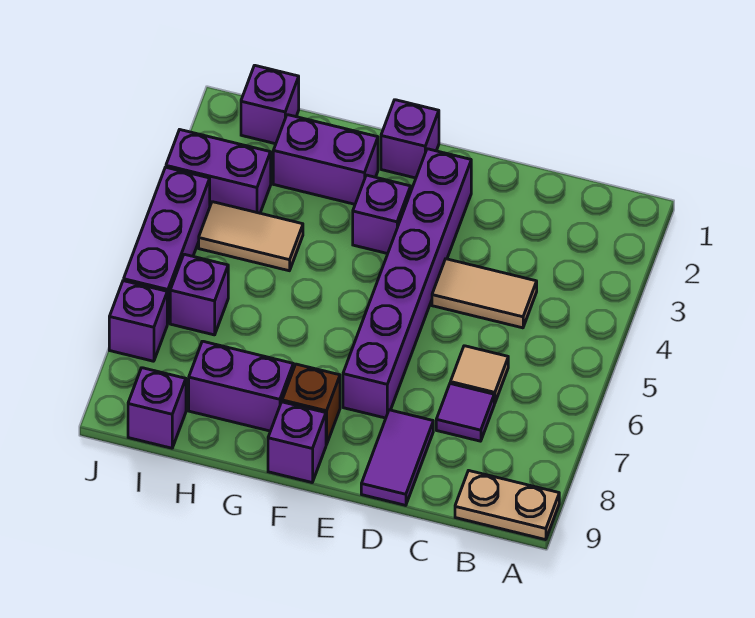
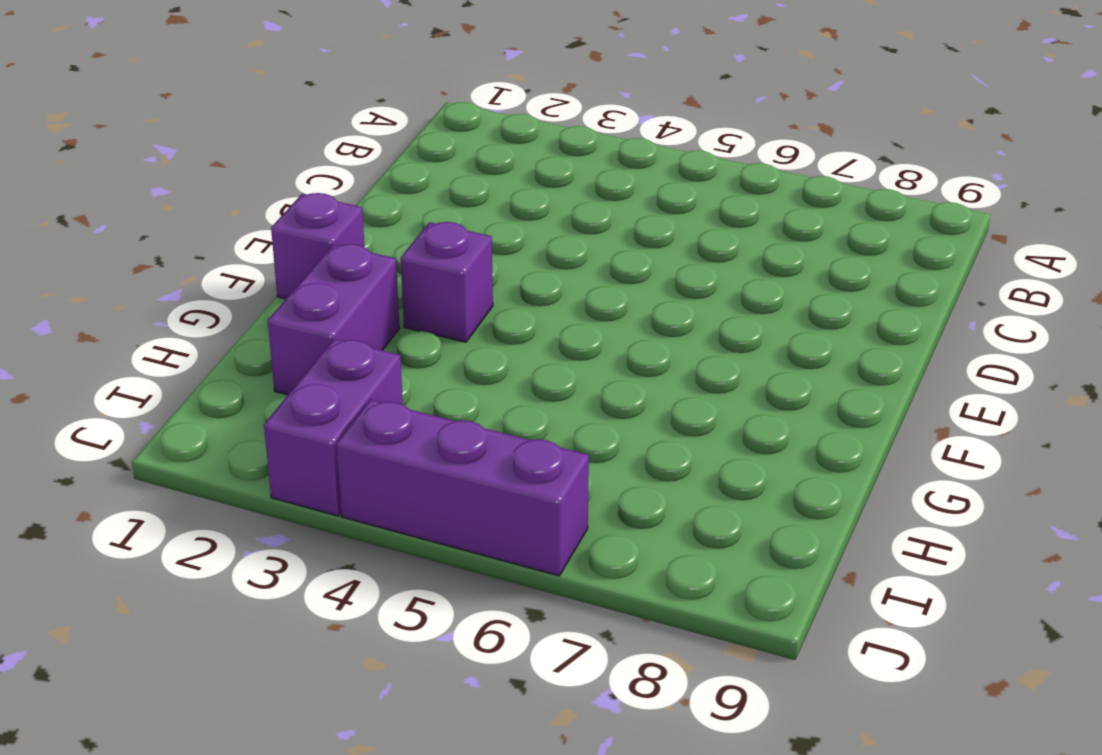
none -> tan 1x2 plate [455,471,559,540]
none -> tan 1x2 tile [432,259,537,328]
none -> tan 1x1 tile [450,346,508,403]

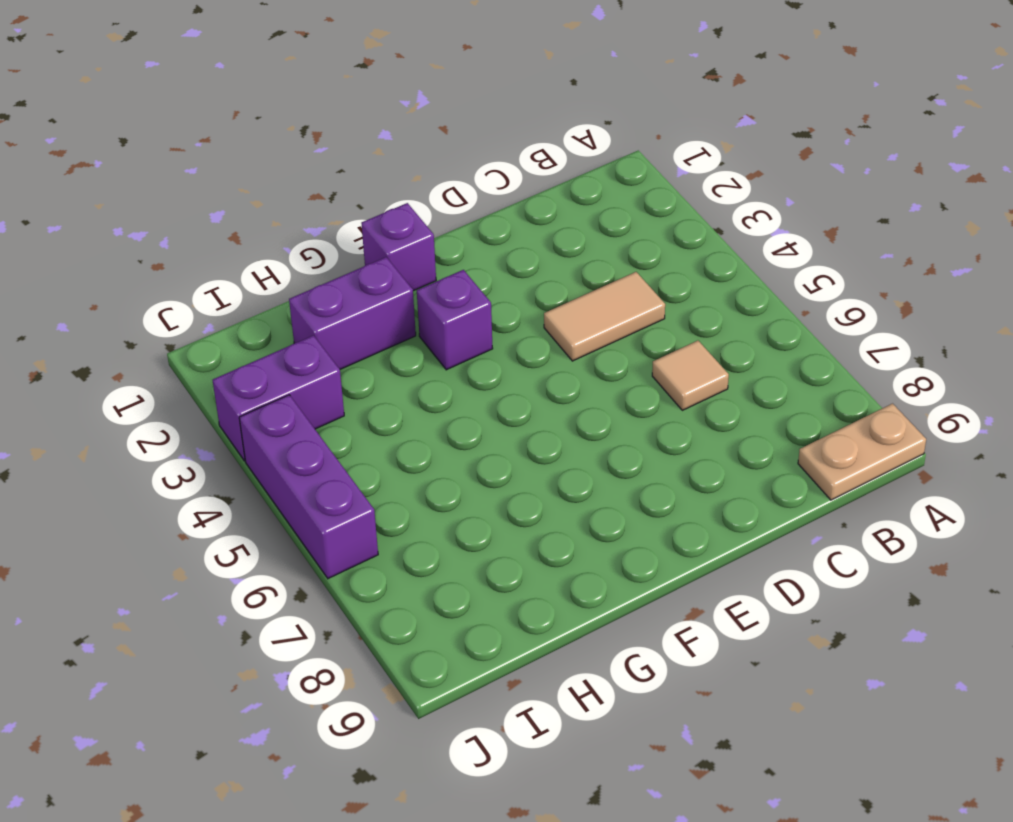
none -> purple 1x1 tile [436,384,494,441]
none -> purple 1x2 tile [361,410,433,505]
none -> purple 1x6 brick [343,149,471,418]

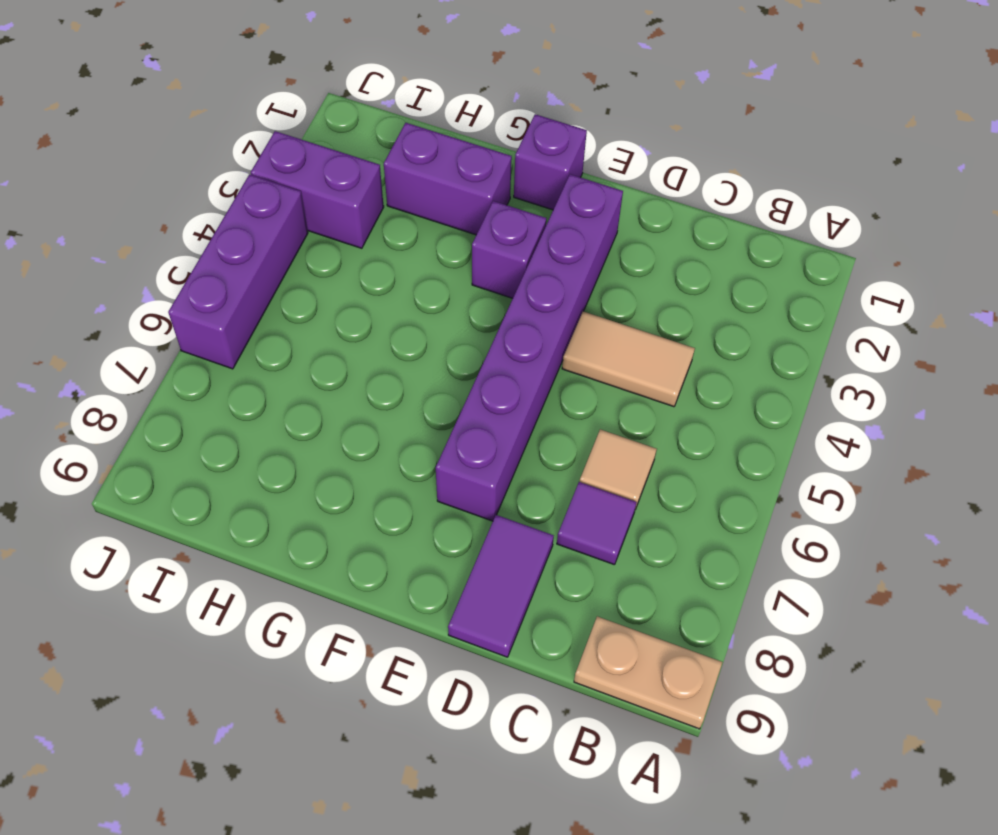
none -> brown 1x1 brick [282,364,340,445]
none -> purple 1x1 brick [268,402,326,482]
none -> purple 1x2 brick [189,341,293,431]

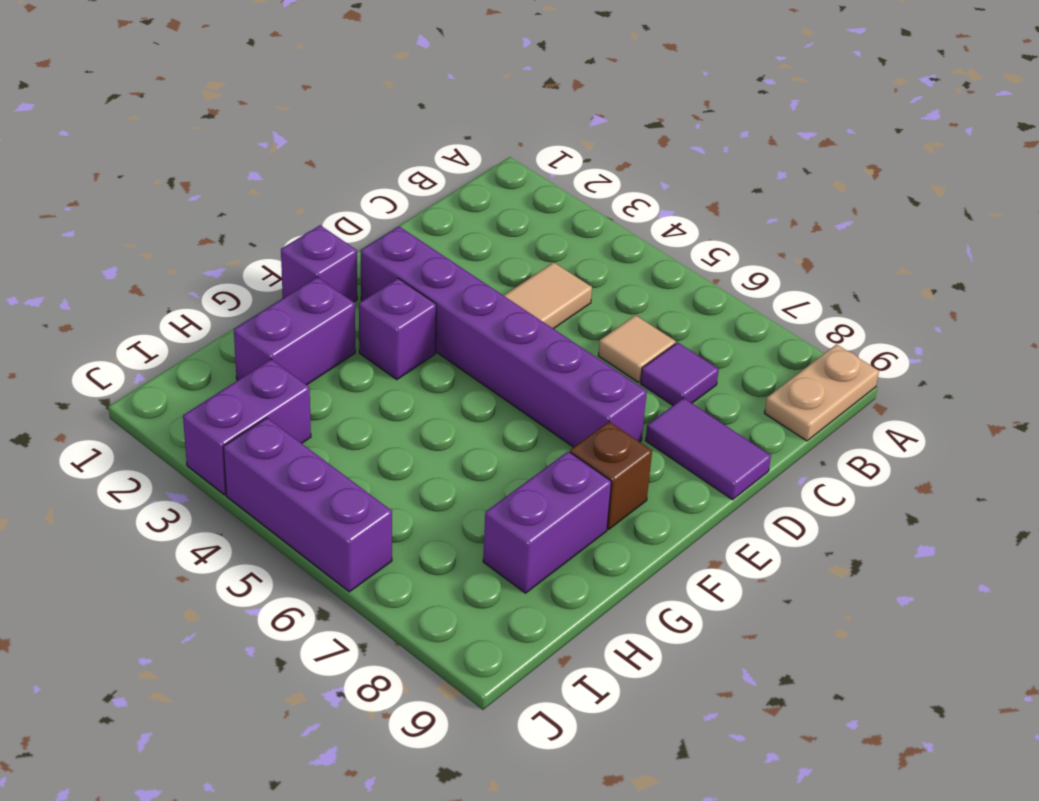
none -> purple 1x1 brick [268,402,326,482]
none -> tan 1x2 tile [199,202,303,271]
none -> purple 1x1 brick [241,65,299,144]

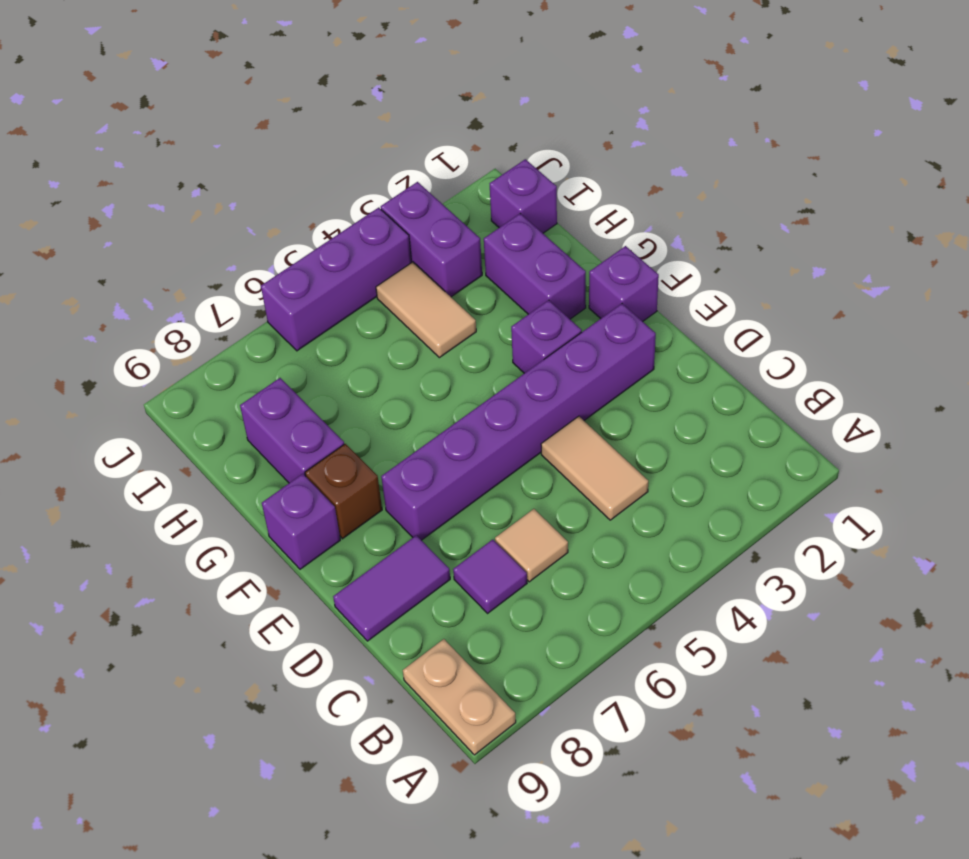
none -> purple 1x1 brick [170,254,228,335]
none -> purple 1x1 brick [128,368,186,448]
none -> purple 1x1 brick [109,281,167,361]

